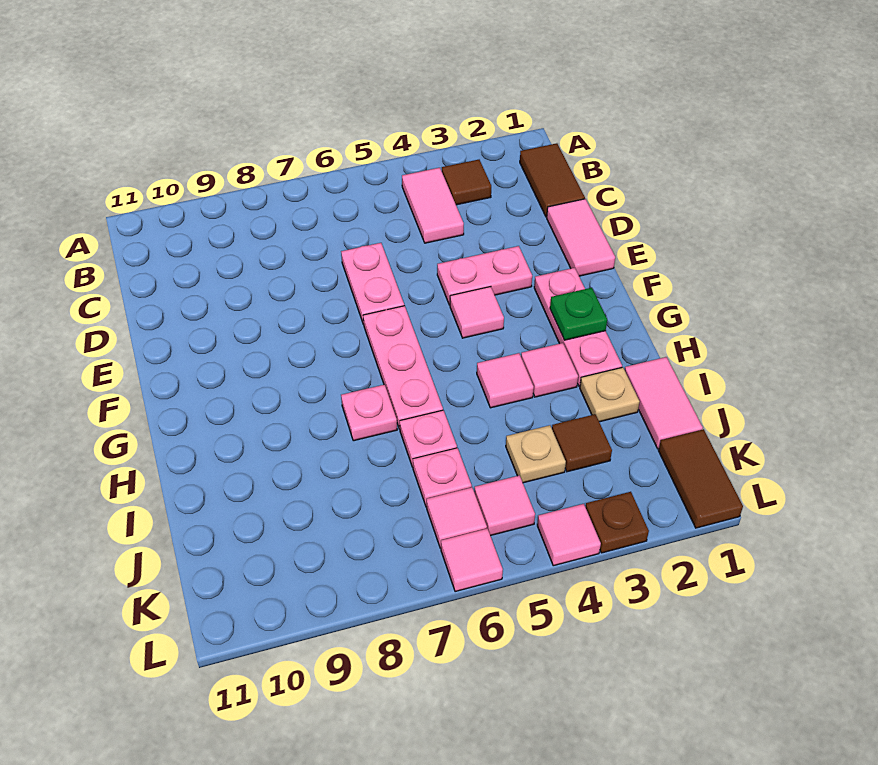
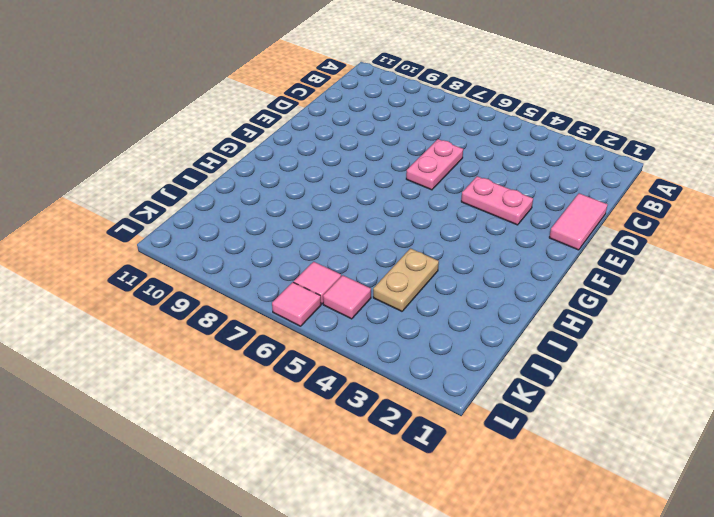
tan 1x2 plate [373,248,439,311] -> tan 1x1 plate [506,425,566,483]
none -> brown 1x2 tile [520,143,585,217]
none -> brown 1x1 tile [442,160,491,205]
none -> pink 1x2 tile [402,168,464,243]

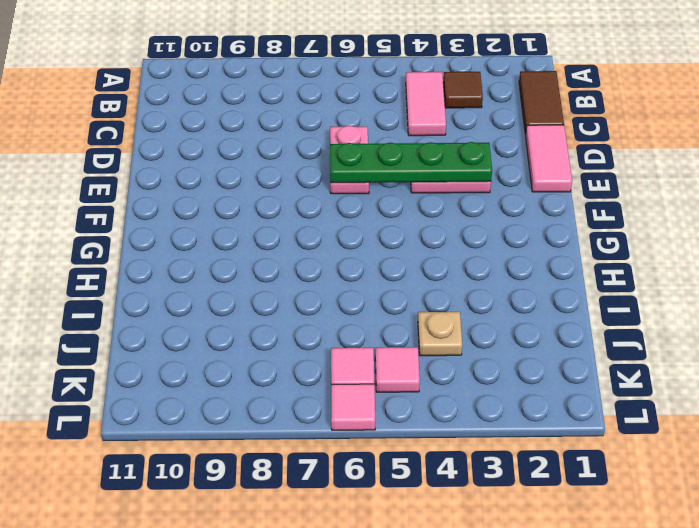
green 1x4 plate [330,142,492,183] -> none
none -> pink 1x3 plate [534,268,622,387]
none -> pink 1x1 tile [450,287,504,338]
none -> pink 1x3 plate [363,306,443,429]

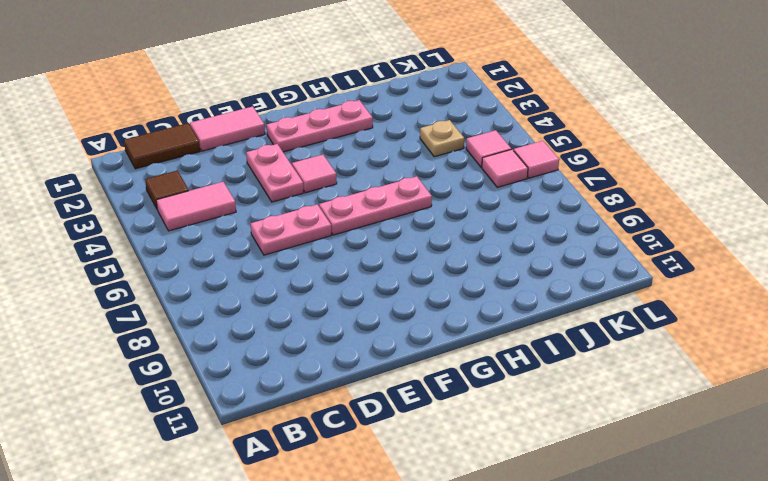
none -> pink 1x1 tile [521,343,578,397]
none -> pink 1x1 tile [477,353,534,408]
none -> pink 1x1 plate [341,385,397,441]

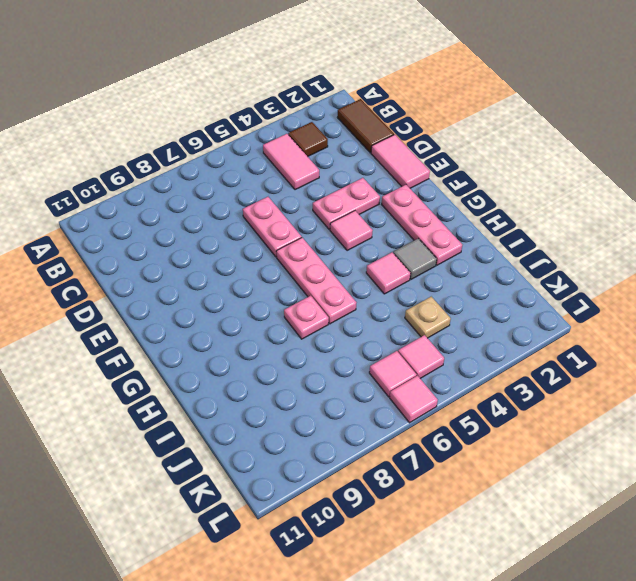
grey 1x1 tile [393,239,437,279] -> pink 1x1 tile [521,343,578,397]
none -> pink 1x2 tile [625,357,703,449]
none -> tan 1x1 plate [580,367,640,422]
none -> pink 1x1 plate [400,410,457,467]

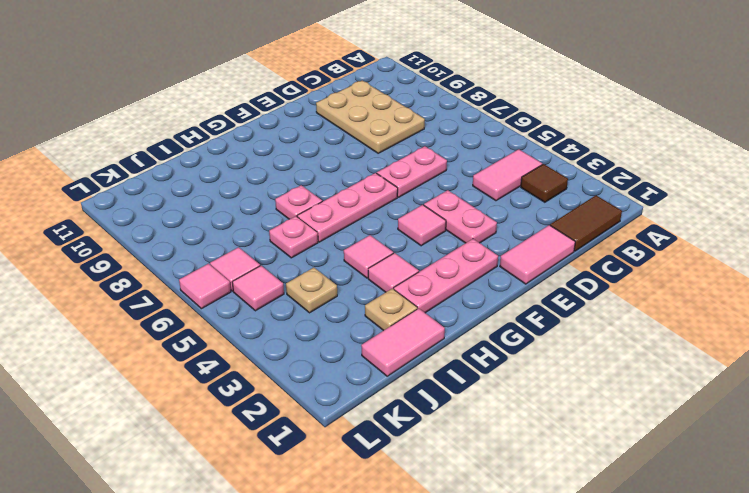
tan 2x3 plate [316,81,425,153] -> none
none -> brown 1x1 tile [552,414,612,472]
none -> pink 1x1 plate [413,448,472,507]
none -> brown 1x2 tile [659,429,743,528]

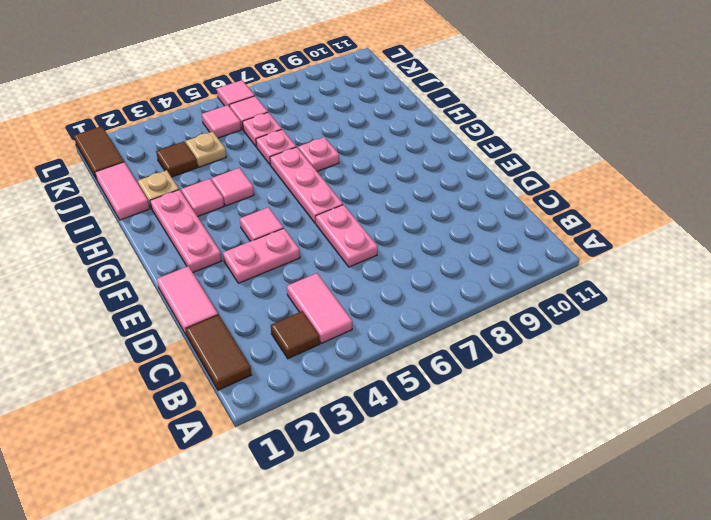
none -> brown 1x1 plate [585,492,649,553]
none -> pink 1x1 tile [537,504,601,566]
none -> green 1x1 plate [550,288,607,340]

